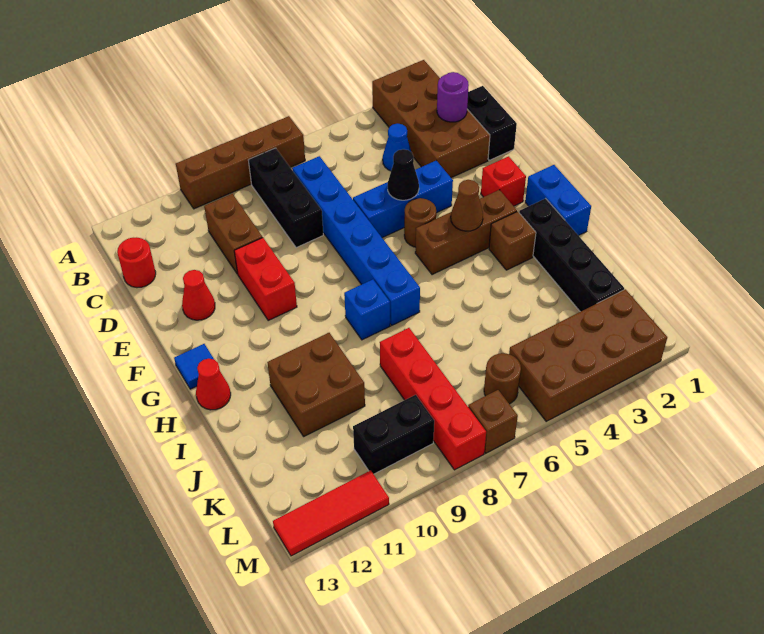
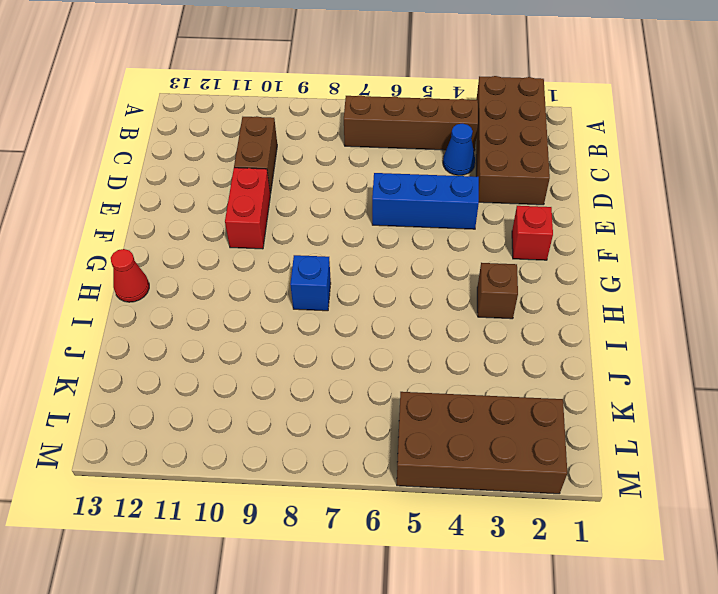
brown 1x4 brick [344,95,478,151] -> brown 1x4 brick moved to [176,116,305,209]
none -> black 1x3 brick [248,148,323,248]
none -> black 1x2 brick [467,86,517,160]
none -> blue 1x6 brick [292,156,420,325]
none -> red 1x1 round brick [117,237,156,288]

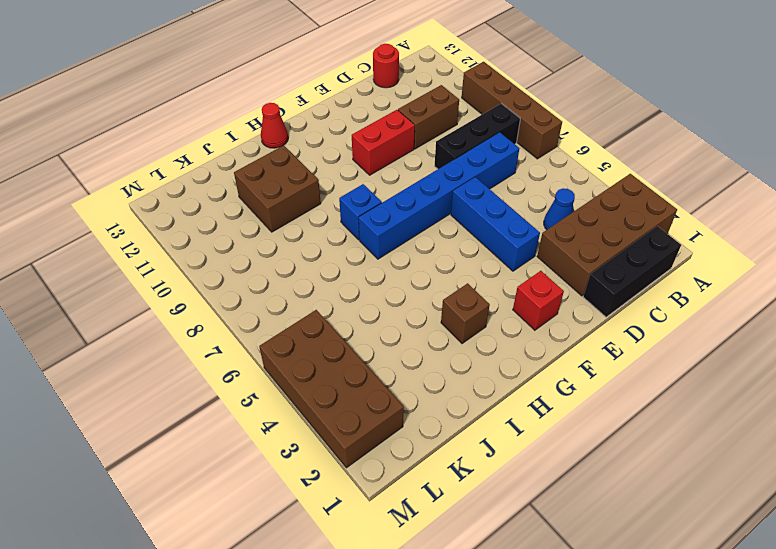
black 1x3 brick [583,226,681,317] -> black 1x2 brick [467,86,517,160]
none -> red 1x1 cone [182,270,215,320]
none -> brown 1x1 round brick [404,198,436,247]
none -> blue 1x2 brick [525,165,591,236]
none -> brown 1x3 brick [415,190,517,275]

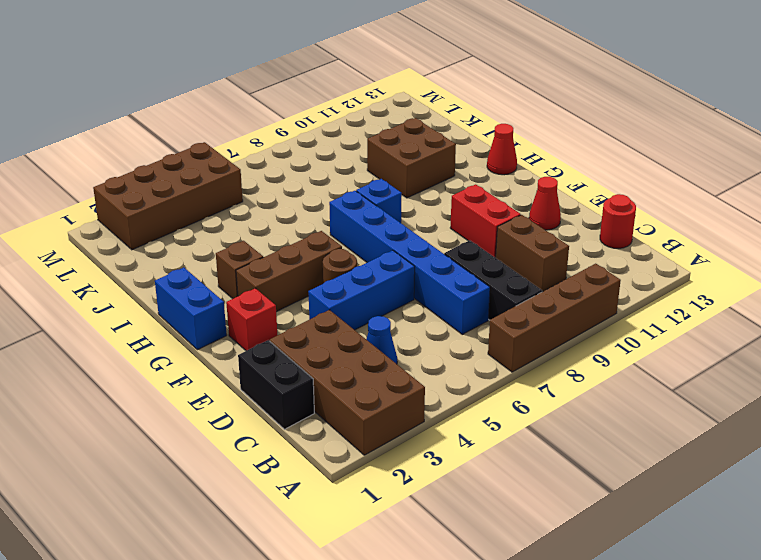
none -> blue 1x1 tile [174,344,214,389]
none -> black 1x4 brick [519,199,624,312]
none -> red 1x4 brick [380,328,486,470]
none -> brown 1x1 round brick [484,353,521,404]

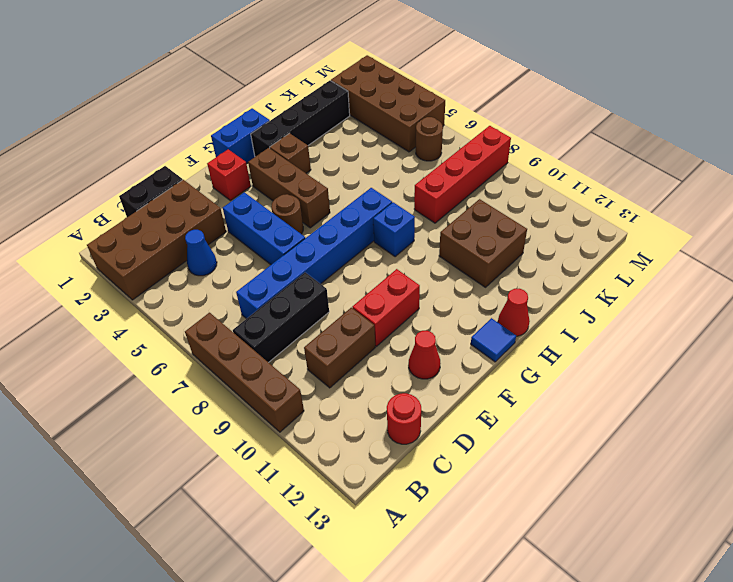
none -> black 1x2 brick [353,395,434,474]
none -> brown 1x1 brick [468,390,518,453]
none -> red 1x3 tile [273,470,389,556]
none -> purple 1x1 round brick [437,72,469,122]

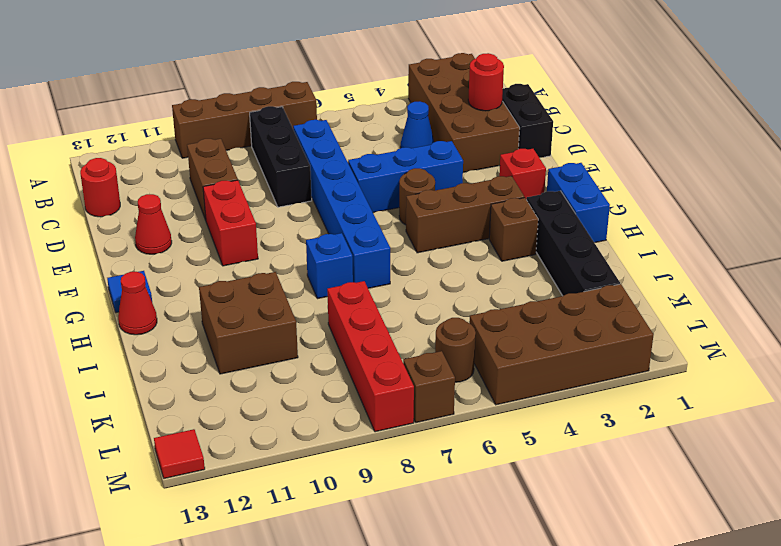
red 1x1 round brick [468,53,504,111] -> purple 1x1 round brick [437,72,469,122]
red 1x1 tile [154,429,205,479] -> red 1x3 tile [273,470,389,556]
none -> black 1x2 brick [353,395,434,474]
none -> black 1x1 cone [388,149,419,200]
none -> brown 1x1 cone [451,180,483,231]

